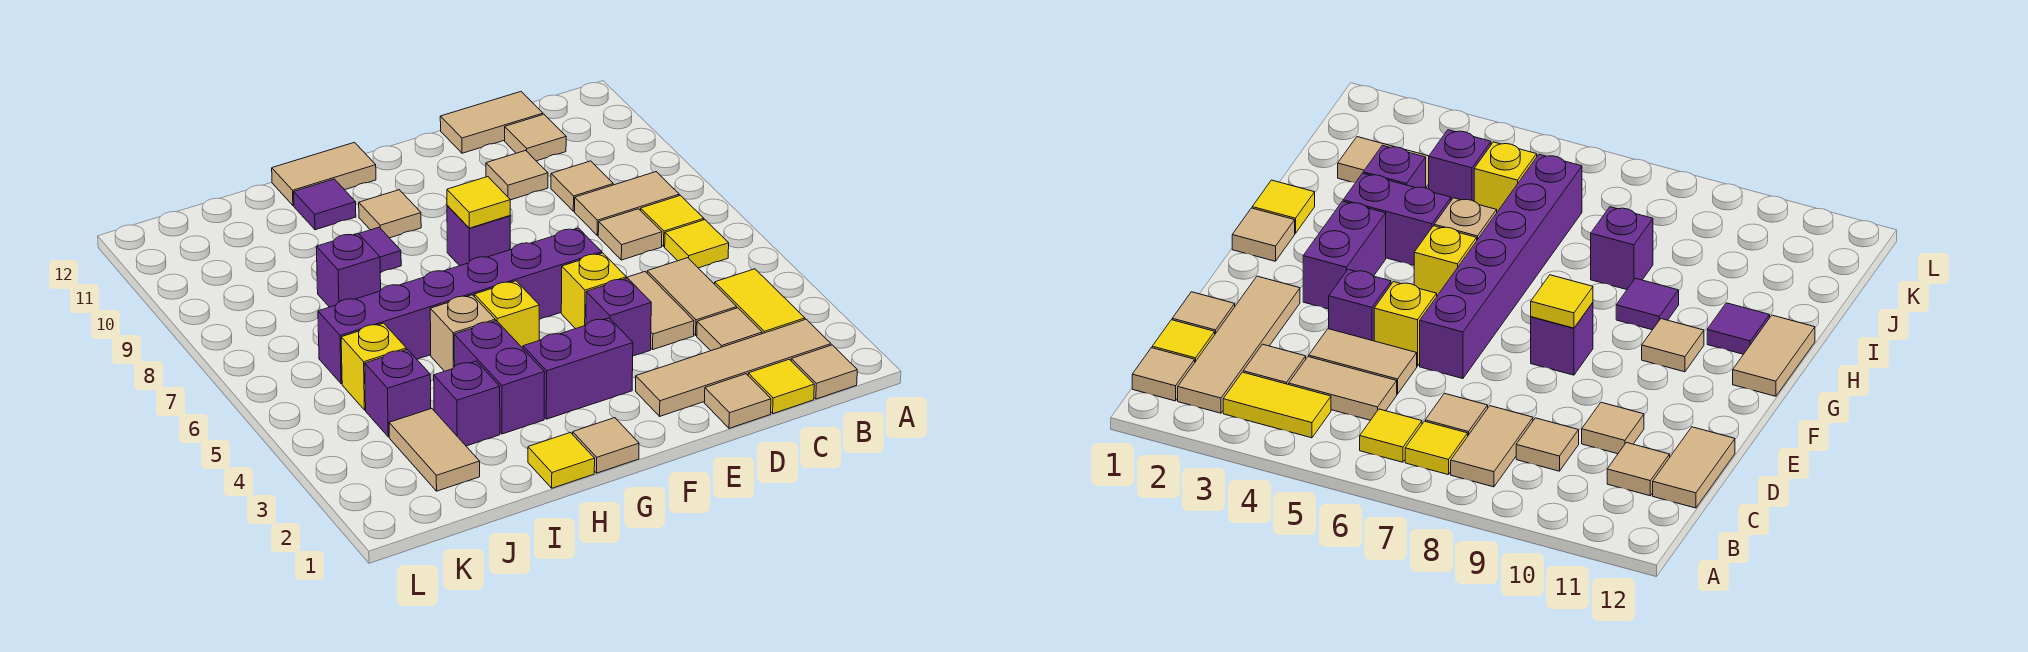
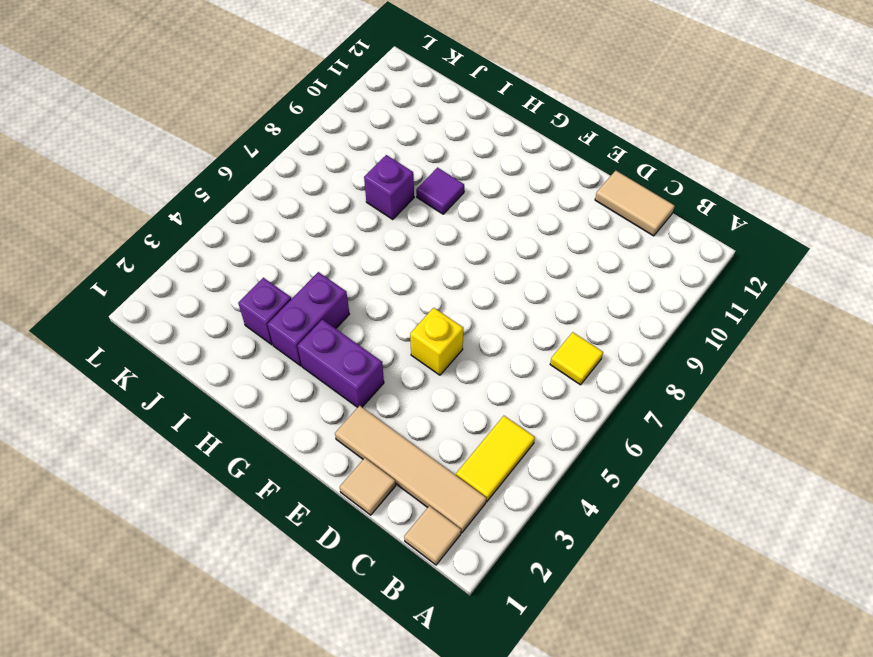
none -> yellow 1x1 tile [665,220,729,268]
none -> tan 1x2 tile [575,172,679,236]
none -> yellow 1x1 tile [748,359,814,414]
none -> tan 1x1 tile [697,308,762,351]

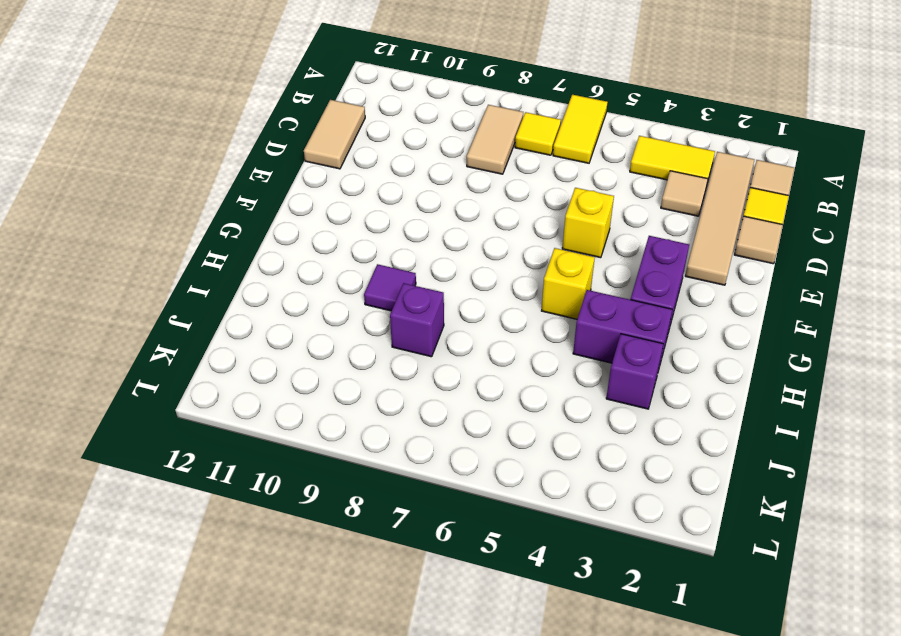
yellow 1x2 tile [553,95,608,163] -> yellow 1x1 tile [665,220,729,268]
none -> tan 1x2 tile [647,258,737,335]
none -> tan 1x1 tile [598,209,662,260]
none -> tan 1x1 tile [551,161,613,211]
none -> tan 1x1 tile [505,114,566,161]

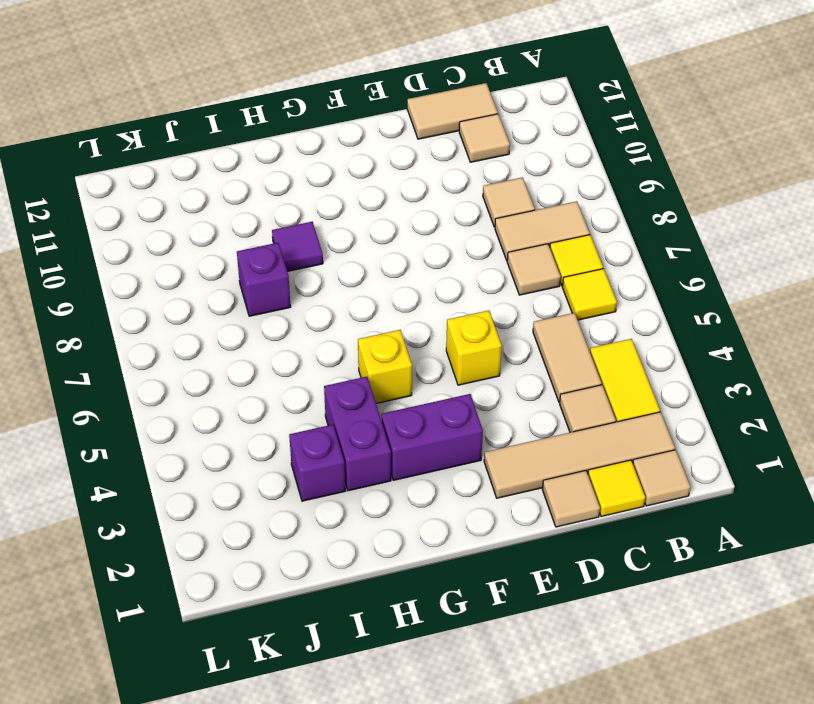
none -> tan 1x2 tile [626,272,694,349]
none -> tan 1x1 tile [486,150,548,200]
none -> purple 1x1 brick [586,278,651,356]
none -> purple 1x6 brick [318,228,602,384]

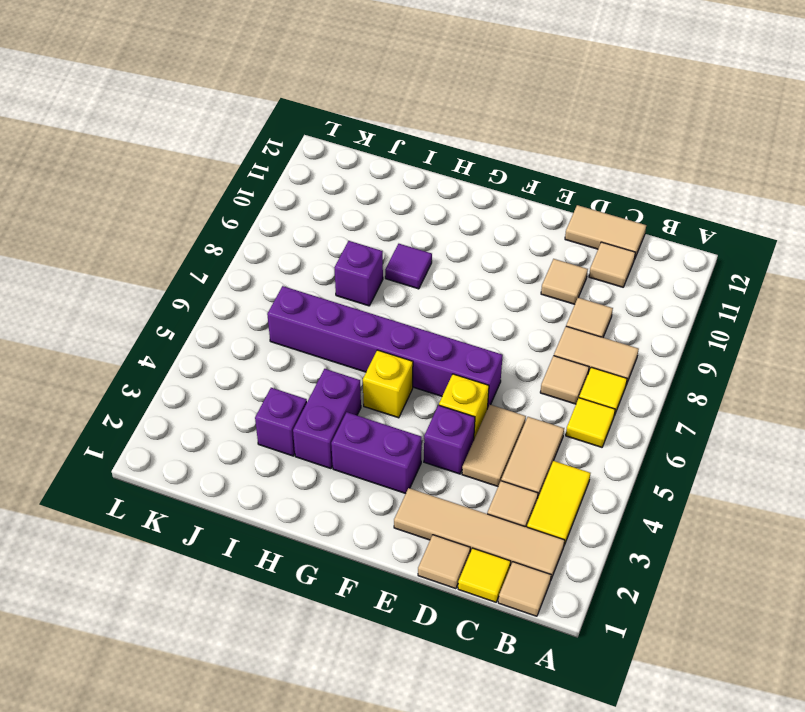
none -> purple 1x1 brick [447,205,510,266]
none -> tan 1x1 tile [573,418,639,473]
none -> tan 1x1 tile [359,190,421,238]
none -> tan 1x2 tile [272,142,376,206]

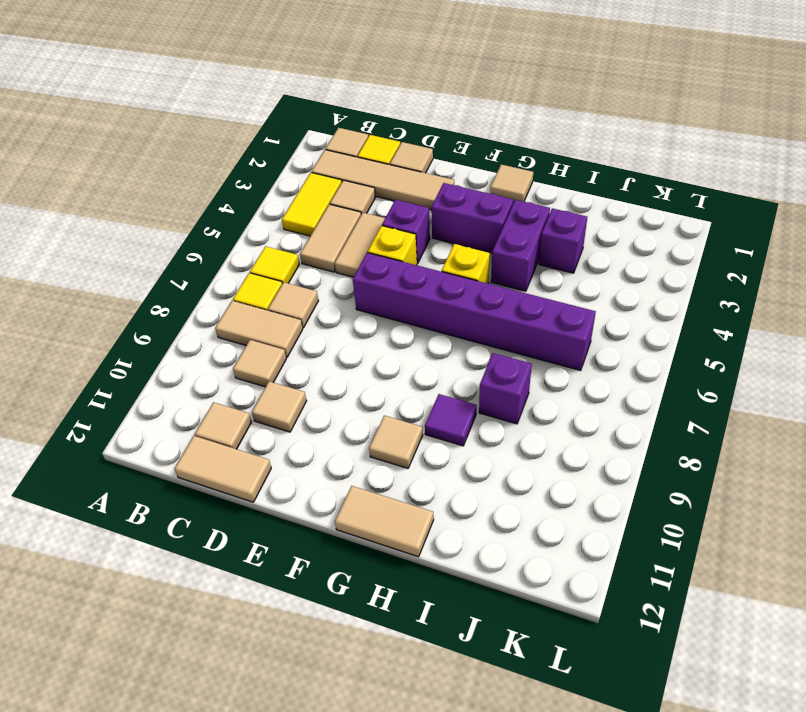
none -> purple 1x1 brick [447,205,510,266]
none -> yellow 1x1 tile [528,433,595,488]
none -> tan 1x1 brick [430,295,495,371]
none -> purple 1x1 tile [294,179,356,230]

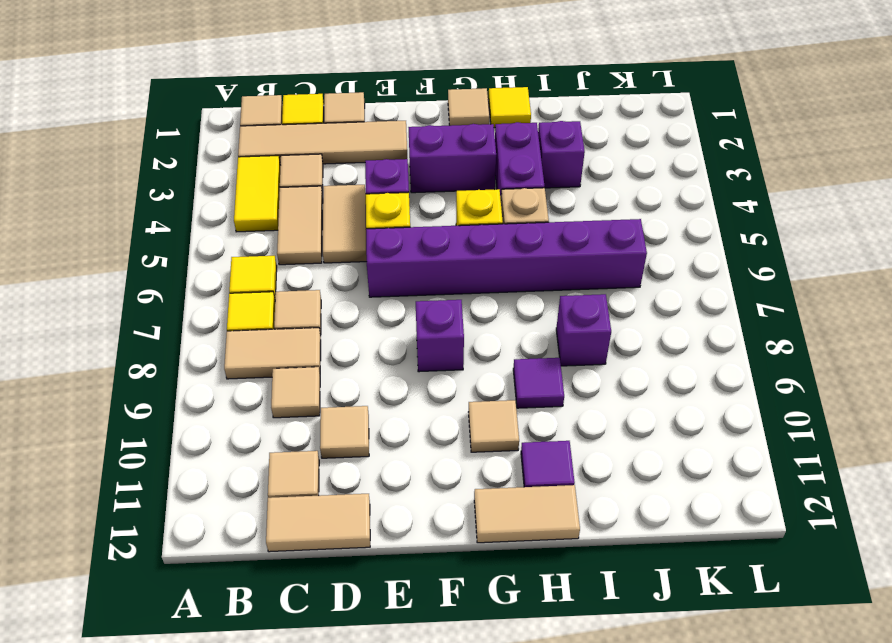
none -> tan 1x2 tile [389,408,480,491]
none -> purple 1x1 brick [365,349,431,437]
none -> yellow 1x1 brick [341,323,406,410]
none -> yellow 1x1 tile [447,177,510,228]

